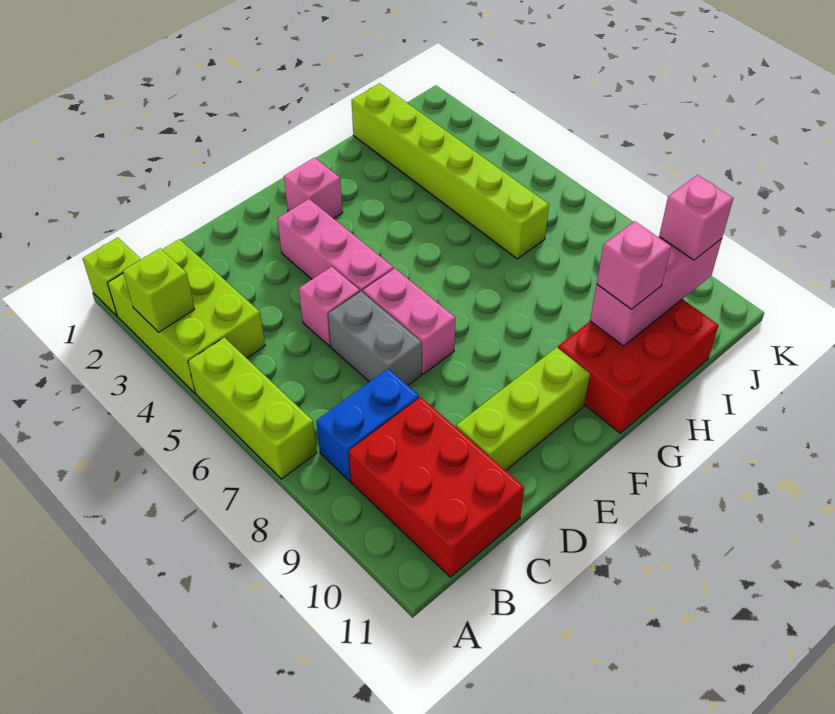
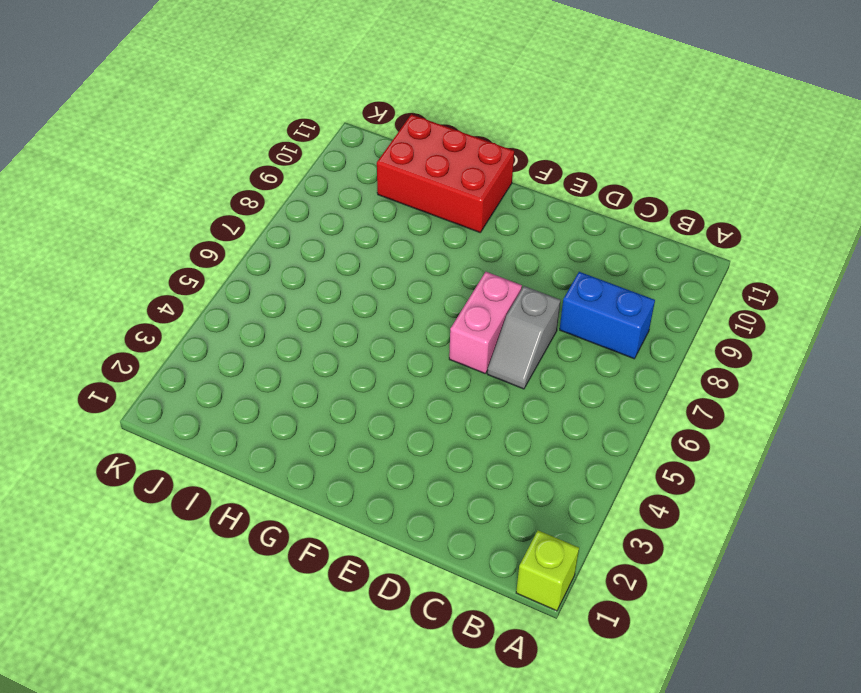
grey 1x2 slope [487,286,561,389] -> grey 1x2 brick [328,291,422,385]
none -> lime 2x3 brick [108,239,265,393]
none -> lime 1x3 brick [188,337,317,479]
none -> red 2x3 brick [349,397,524,577]

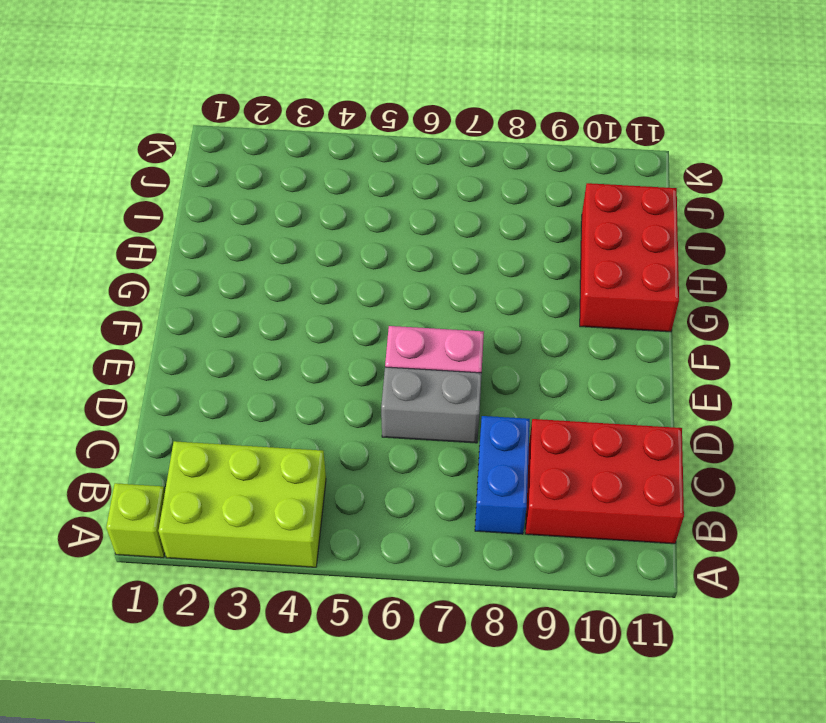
none -> lime 1x3 brick [188,337,317,479]
none -> pink 1x1 brick [299,267,360,346]
none -> lime 1x3 brick [456,347,590,471]

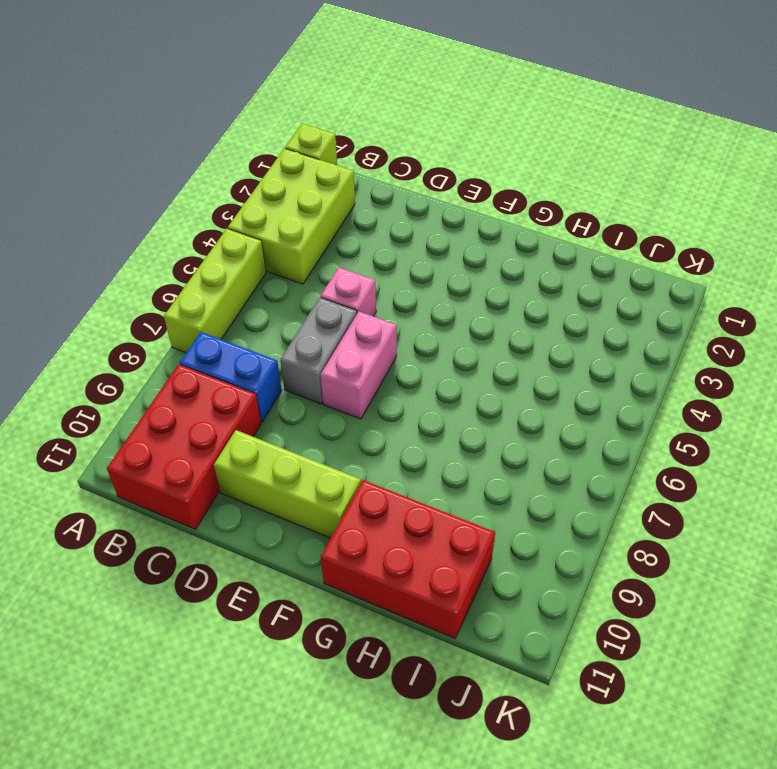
none -> pink 1x3 brick [277,199,393,292]
none -> pink 1x1 brick [284,158,343,219]
none -> lime 1x6 brick [351,83,549,259]

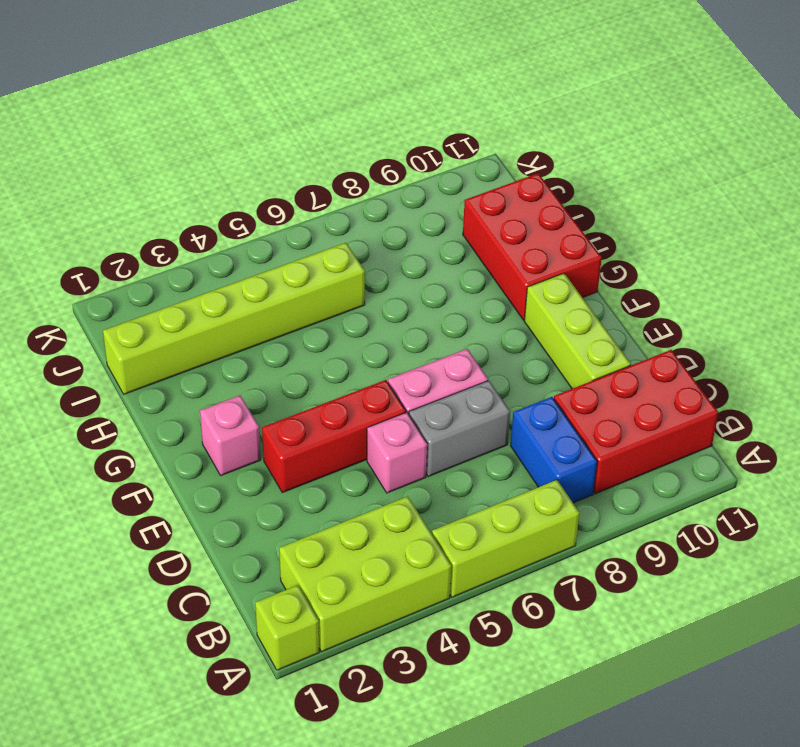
red 1x3 brick [262,380,406,493] -> pink 1x3 brick [277,199,393,292]
none -> lime 1x1 brick [123,249,195,332]
none -> pink 1x3 brick [590,237,722,346]
none -> pink 1x1 brick [597,221,671,309]

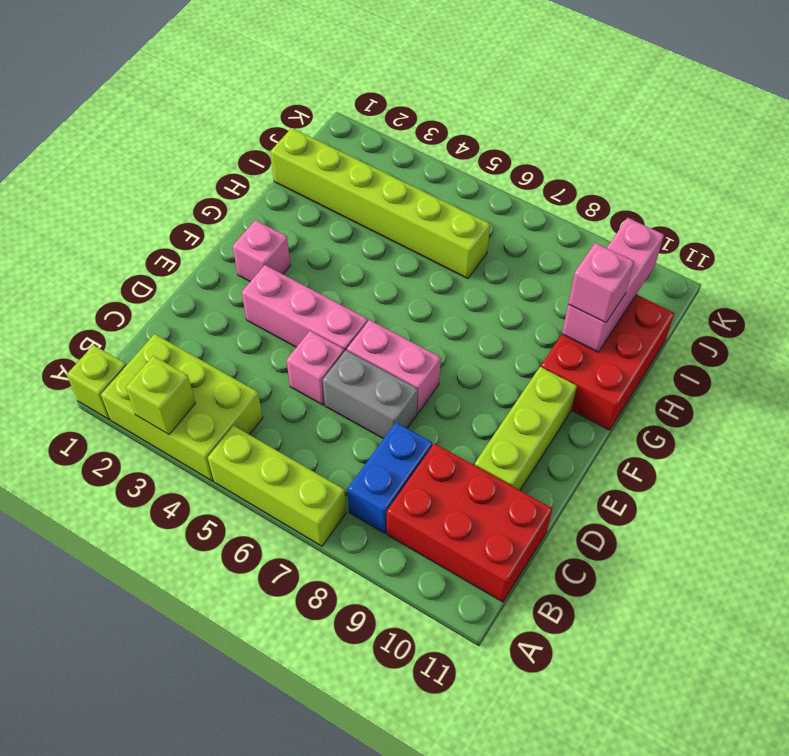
none -> pink 1x1 brick [659,175,733,260]

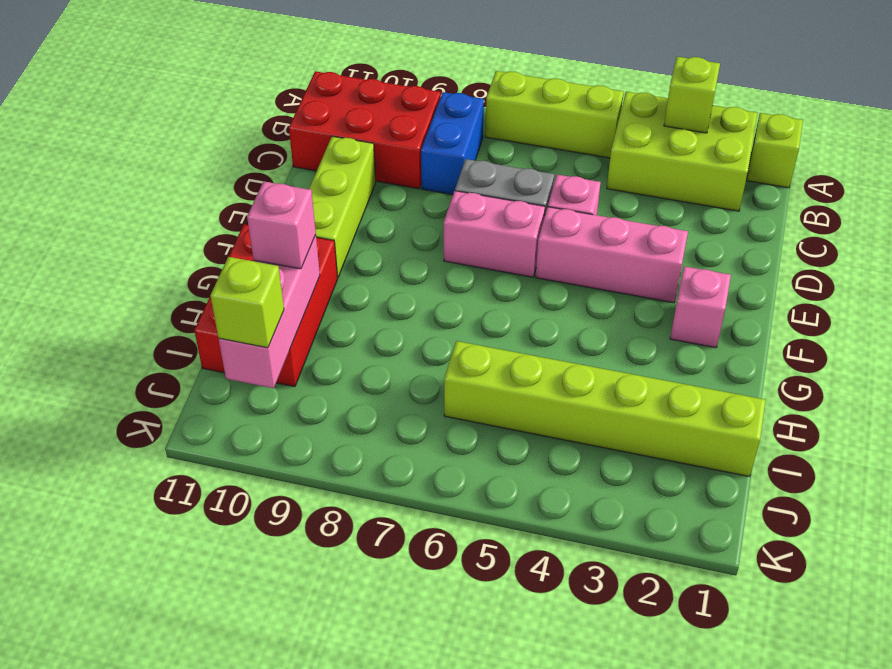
lime 1x1 brick [210,257,284,348] -> pink 1x1 brick [659,175,733,260]

